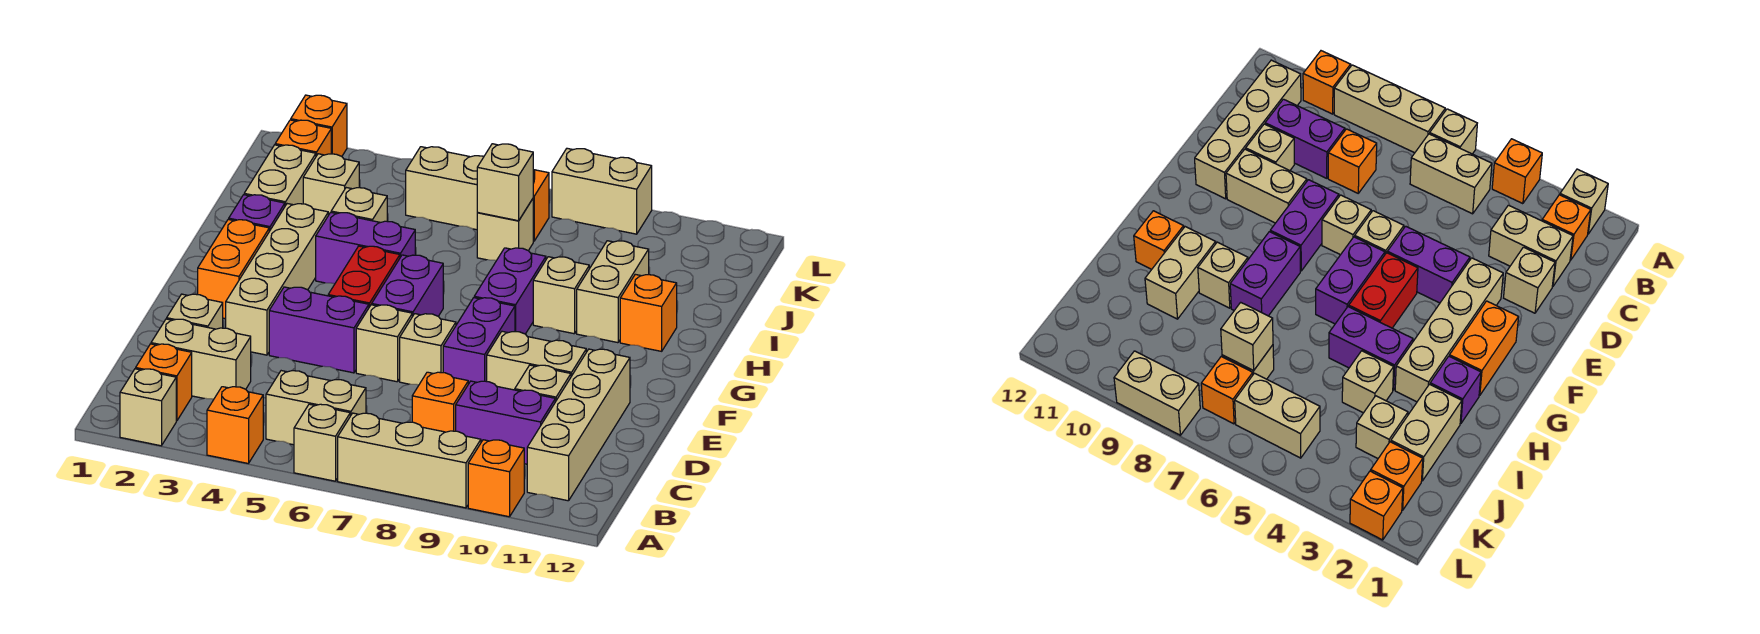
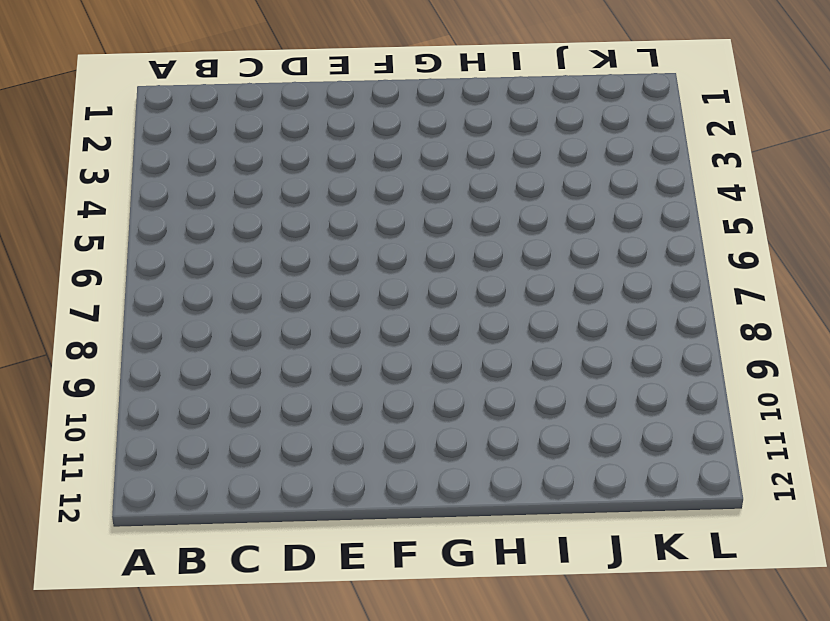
none -> tan 1x1 brick [120,369,176,446]
none -> orange 1x1 brick [207,387,263,463]
none -> tan 1x1 brick [294,404,350,481]
none -> tan 1x3 brick [338,413,481,508]

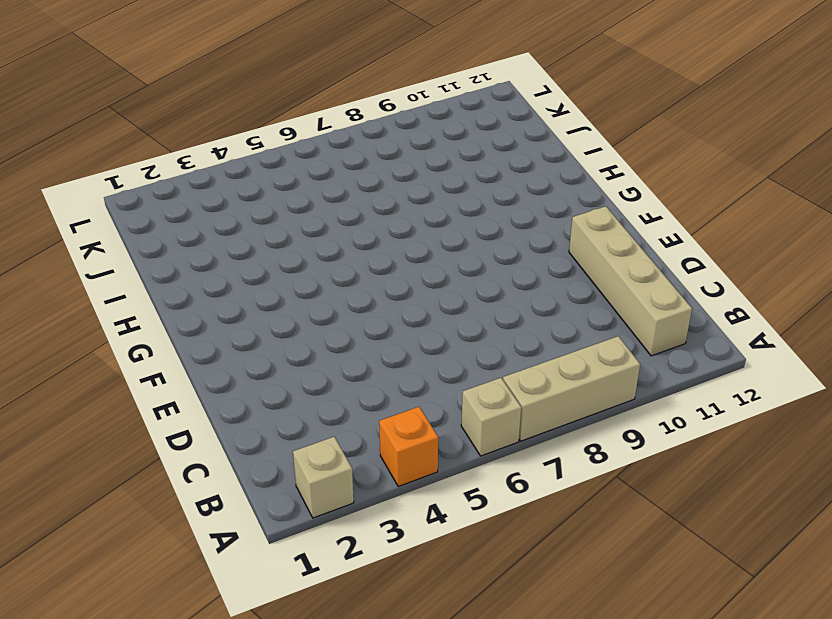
none -> orange 1x1 brick [468,440,524,517]
none -> orange 1x1 brick [136,344,192,421]
none -> tan 1x2 brick [266,371,366,445]
none -> tan 1x2 brick [151,319,251,399]

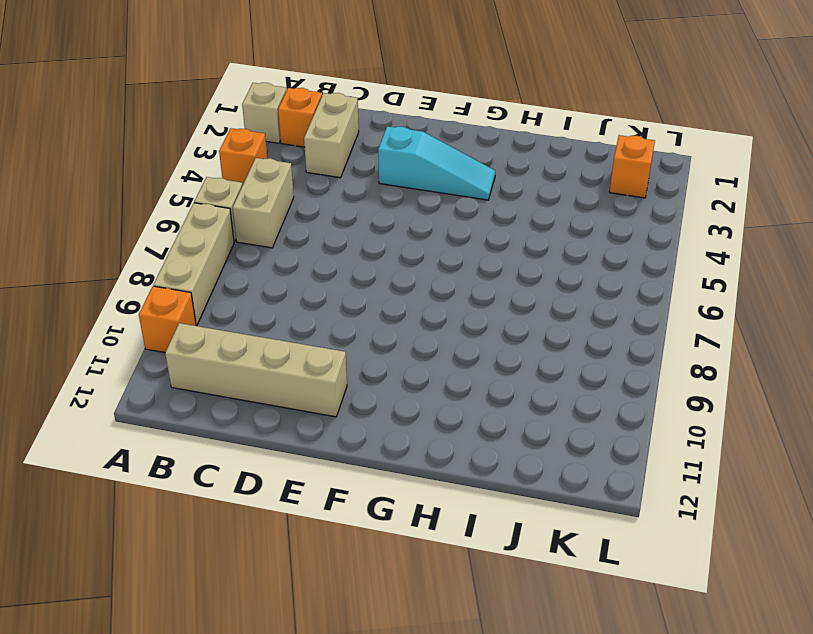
cyan 1x3 slope [378,126,495,200] -> tan 1x4 brick [226,204,328,355]
none -> orange 1x1 brick [412,372,468,432]
none -> purple 1x2 brick [456,381,555,464]
none -> tan 1x1 brick [167,294,223,329]
none -> tan 1x1 brick [515,365,571,402]

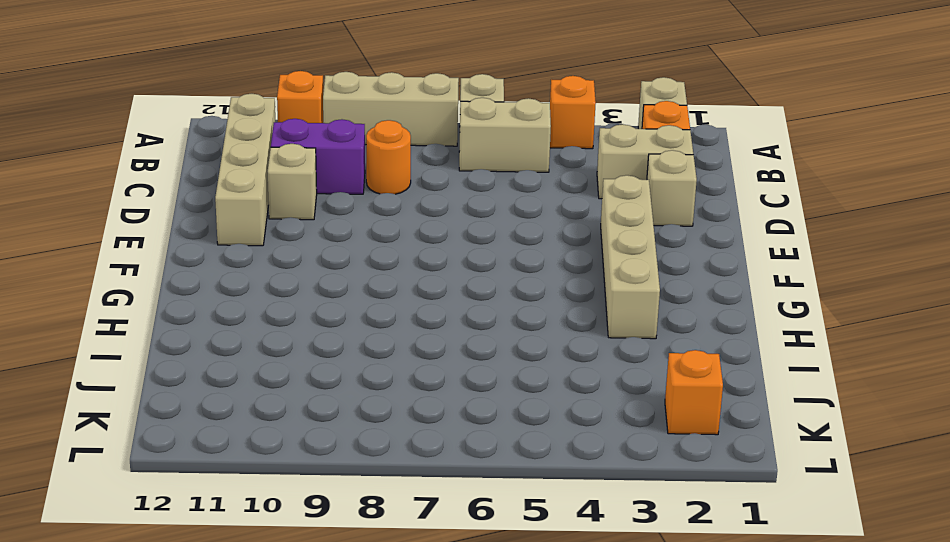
orange 1x1 round brick [366,120,411,194] -> orange 1x1 brick [412,372,468,432]
none -> purple 1x2 brick [269,287,369,373]
none -> tan 1x1 brick [356,305,412,382]
none -> tan 1x1 brick [400,314,456,385]
none -> purple 1x2 brick [443,298,515,384]

